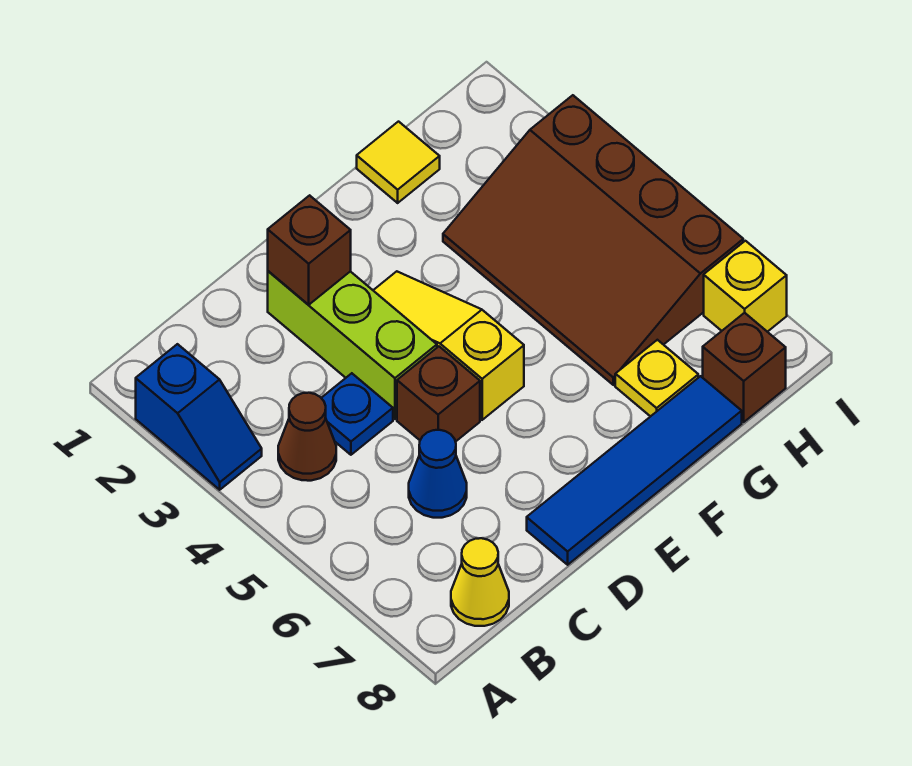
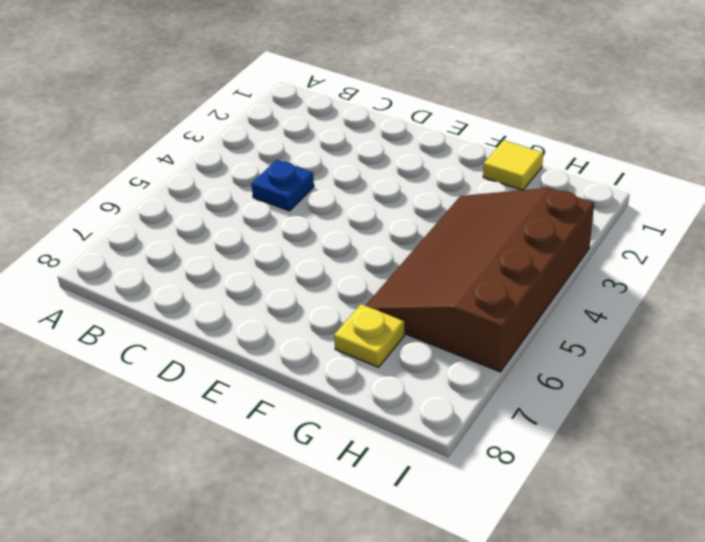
none -> blue 1x2 slope [136,344,262,490]
none -> brown 1x1 cone [278,393,336,481]
none -> yellow 1x1 cone [451,538,509,626]

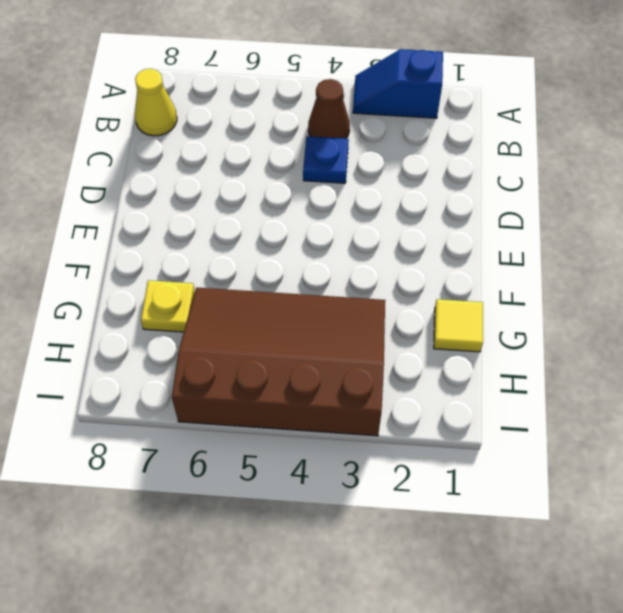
none -> blue 1x1 cone [409,430,467,518]
none -> lime 1x3 brick [268,271,437,419]
none -> brown 1x1 brick [397,346,480,442]

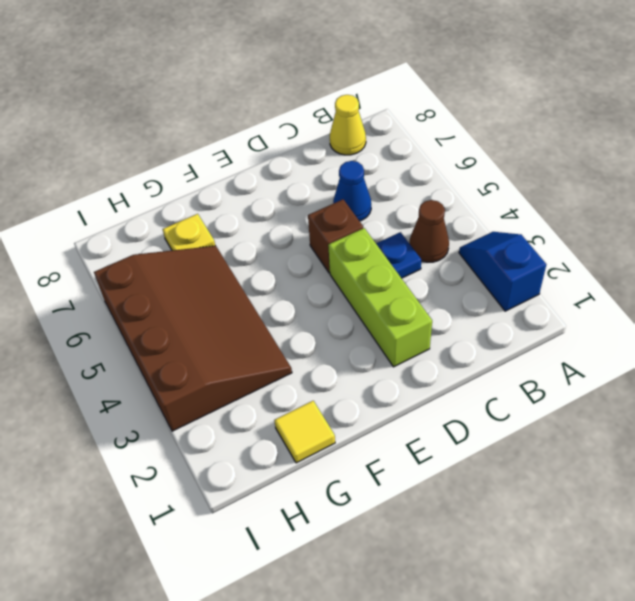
none -> blue 1x4 tile [527,376,742,565]
none -> yellow 1x3 slope [373,271,524,420]
none -> brown 1x1 brick [703,313,786,422]

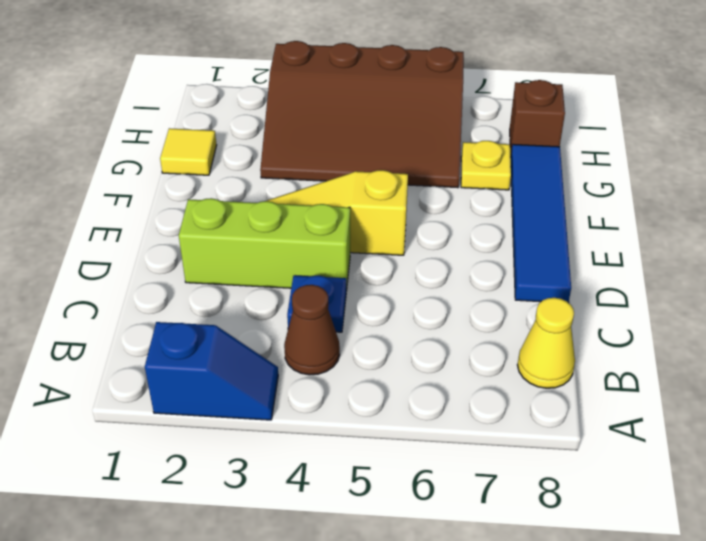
none -> blue 1x1 cone [409,430,467,518]
none -> brown 1x1 brick [397,346,480,442]
none -> yellow 1x1 brick [704,241,787,332]

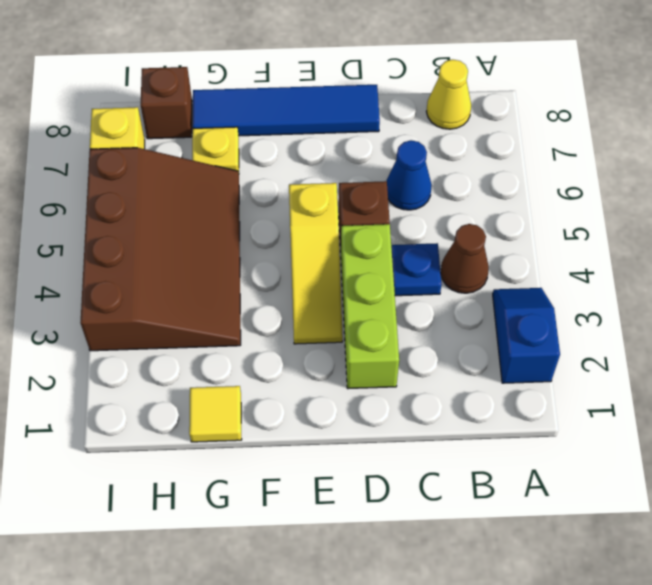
none -> brown 1x1 brick [268,195,351,305]

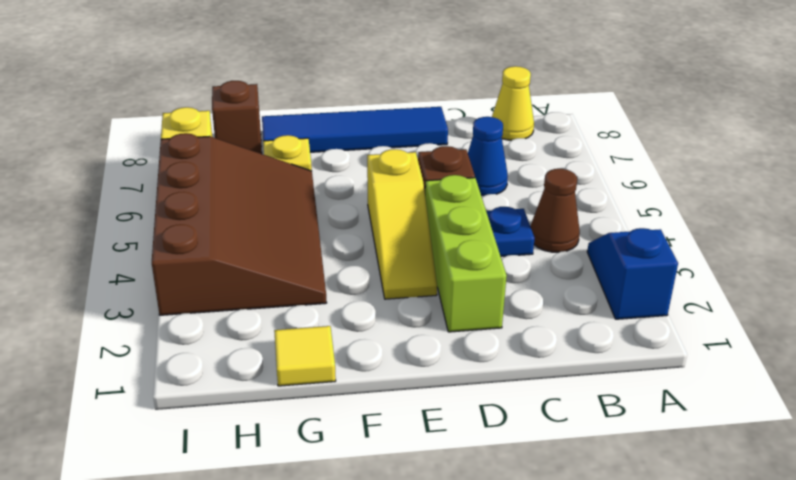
none -> brown 1x1 brick [268,195,351,305]

